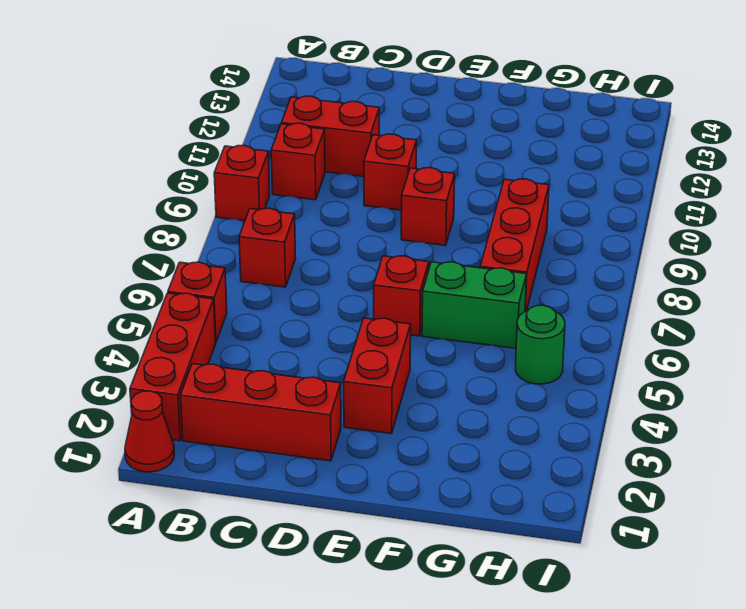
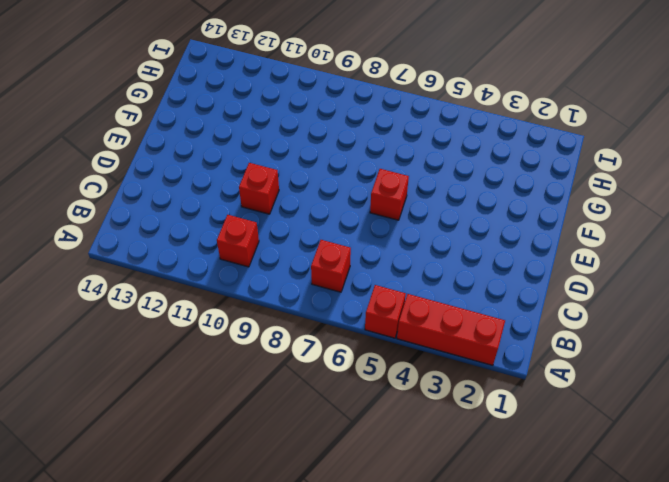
none -> red 1x1 cone [125,391,174,472]
none -> red 1x1 brick [214,145,270,221]
none -> red 1x3 brick [180,364,341,461]

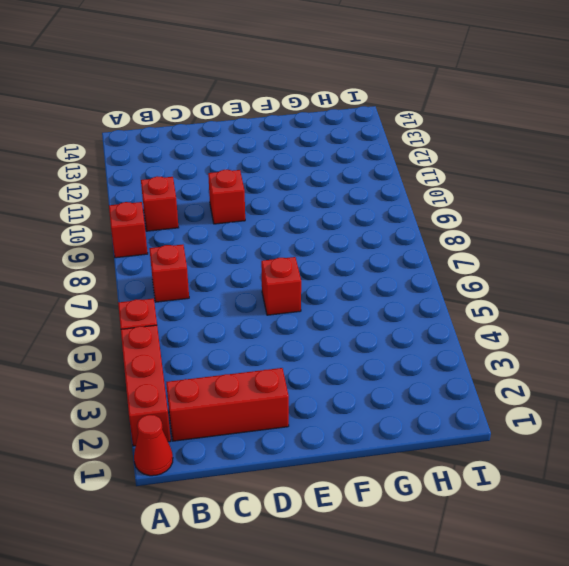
none -> red 1x2 brick [281,96,379,177]
none -> red 1x2 brick [344,318,411,434]
none -> red 1x1 brick [401,168,455,245]

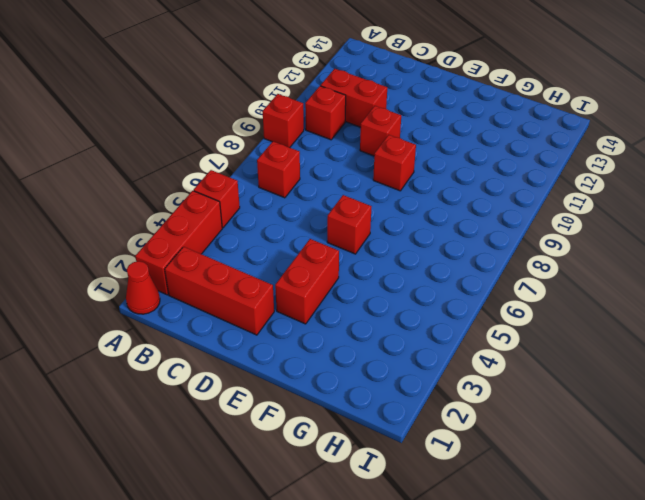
none -> green 1x2 brick [422,262,527,348]
none -> red 1x3 brick [480,179,549,311]
none -> green 1x1 round brick [516,305,565,384]

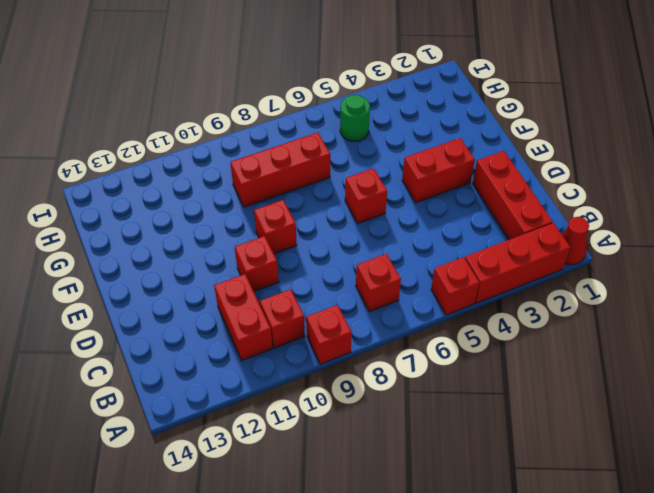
none -> green 1x2 brick [422,262,527,348]

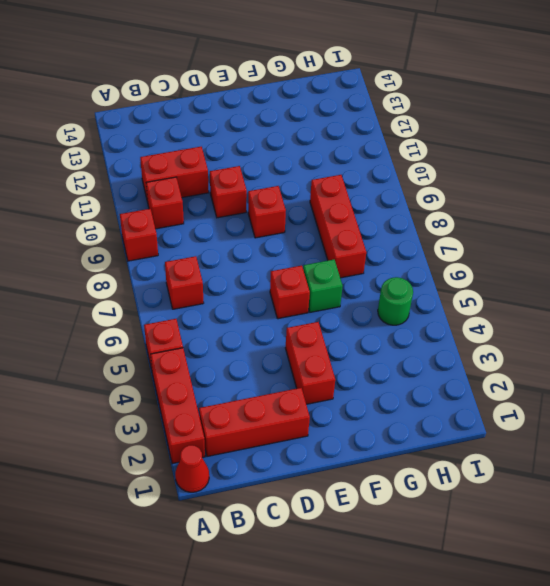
green 1x1 brick [303,260,343,312] -> green 1x2 brick [422,262,527,348]

